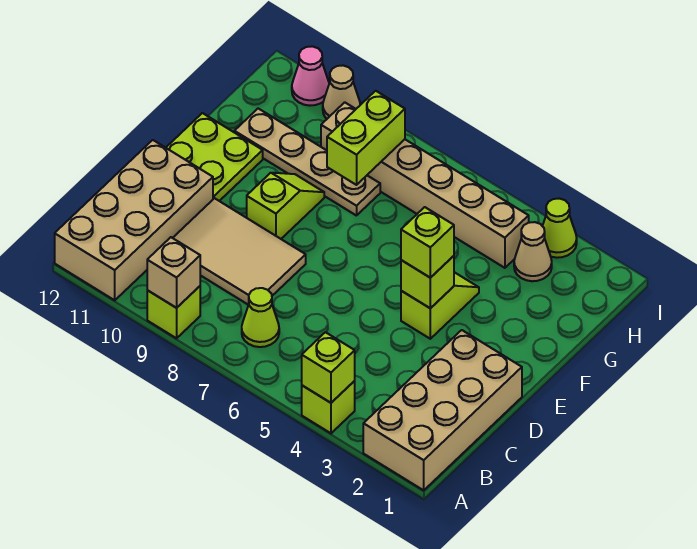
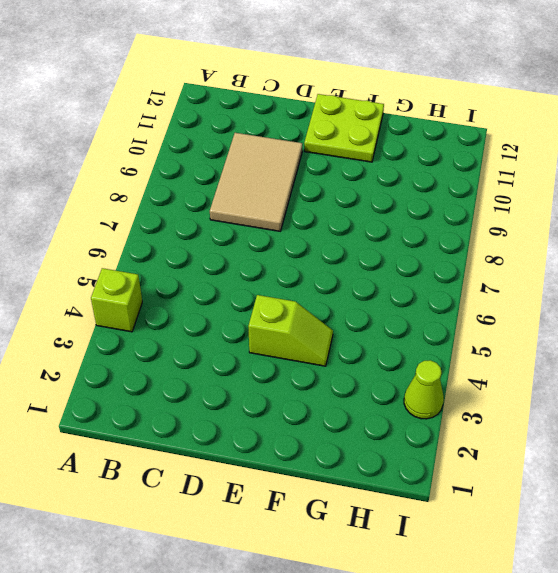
none -> tan 2x4 brick [363,330,522,490]
none -> lime 1x1 brick [147,286,200,338]
none -> tan 2x4 brick [55,140,213,300]

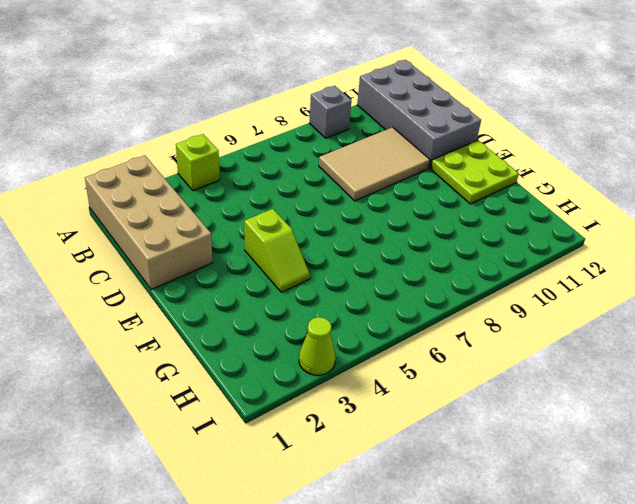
grey 1x1 brick [309,86,351,138] -> lime 1x1 brick [147,286,200,338]
grey 2x4 brick [357,60,481,168] -> tan 2x4 brick [55,140,213,300]
none -> lime 1x1 cone [242,288,279,347]
none -> lime 1x2 slope [247,173,324,239]
none -> tan 1x4 plate [234,109,380,216]

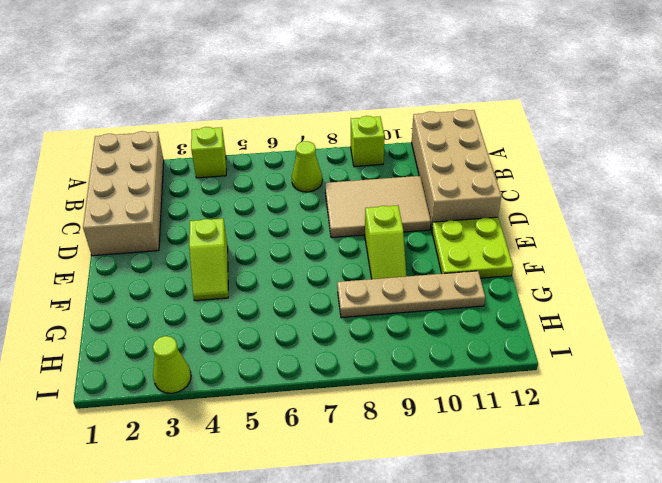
none -> tan 1x1 cone [514,222,552,281]
none -> tan 1x6 brick [321,102,529,268]
none -> tan 1x1 cone [323,66,360,119]

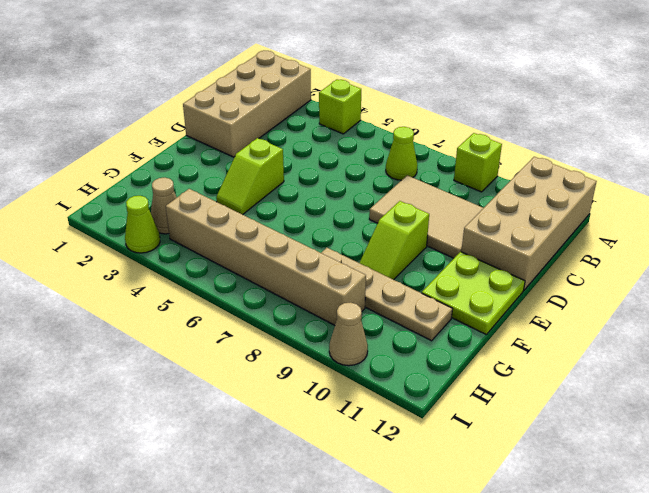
none -> pink 1x1 cone [292,46,329,106]
none -> lime 1x1 brick [302,332,355,403]
none -> tan 1x1 brick [147,237,200,308]

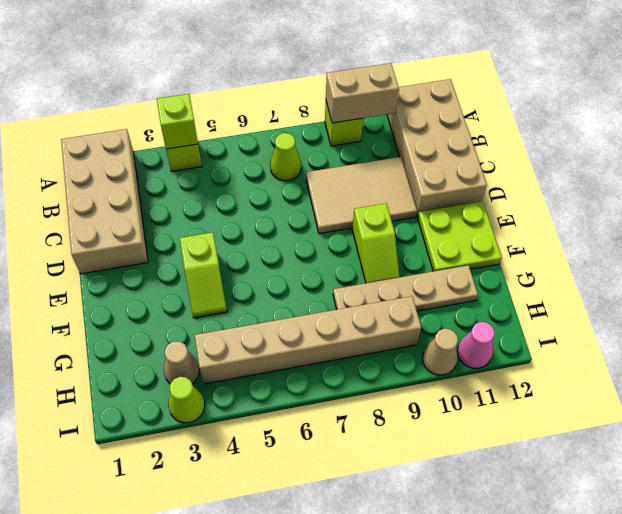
tan 1x2 brick [326,63,399,123] -> tan 1x1 brick [147,237,200,308]
none -> lime 1x1 brick [401,256,454,308]
none -> lime 1x2 brick [327,91,405,185]
none -> lime 1x1 brick [401,207,454,278]

